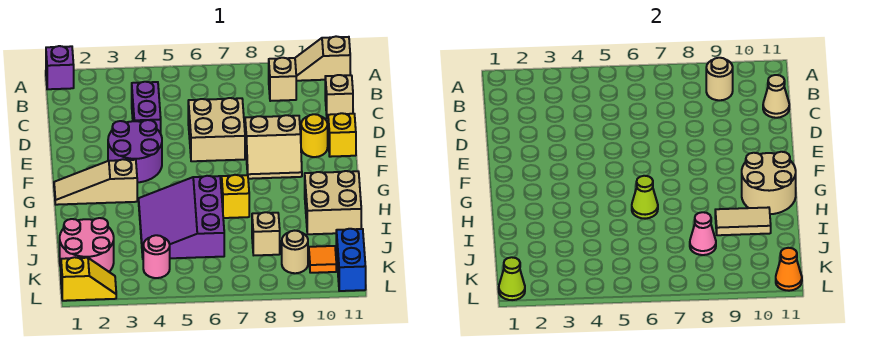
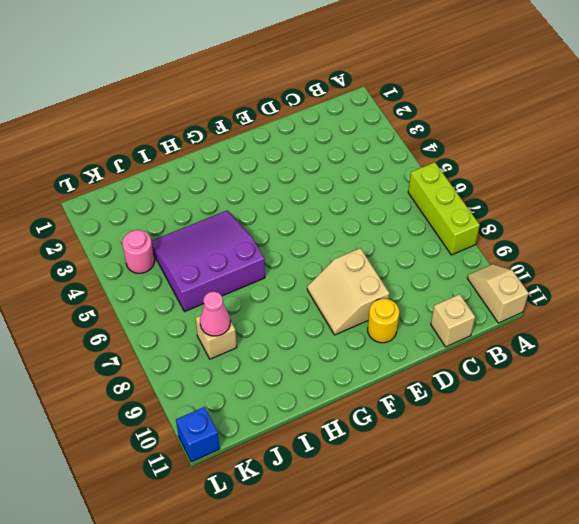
lime 1x3 brick [408,162,480,255] -> none
blue 1x1 brick [176,407,220,462] -> blue 1x2 brick [336,229,366,291]
none -> purple 1x1 brick [46,46,74,89]
none -> tan 1x1 brick [269,58,296,101]
none -> purple 1x2 brick [132,82,161,133]

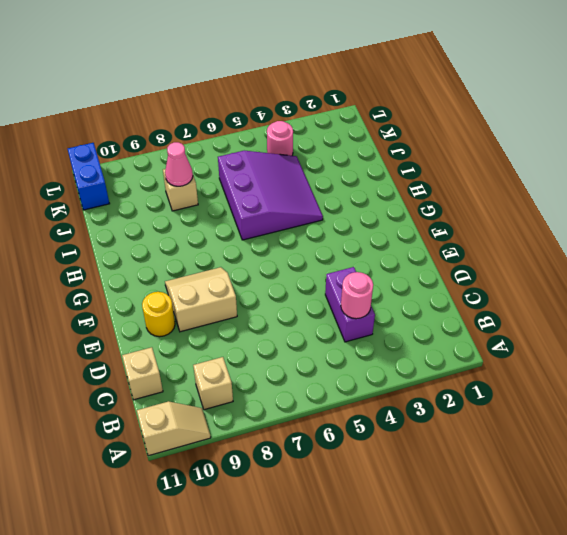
pink 1x1 round brick [341,272,373,319] -> none
none -> purple 1x1 brick [46,46,74,89]
none -> tan 2x2 brick [188,98,245,161]
none -> purple 2x2 round brick [108,120,162,182]

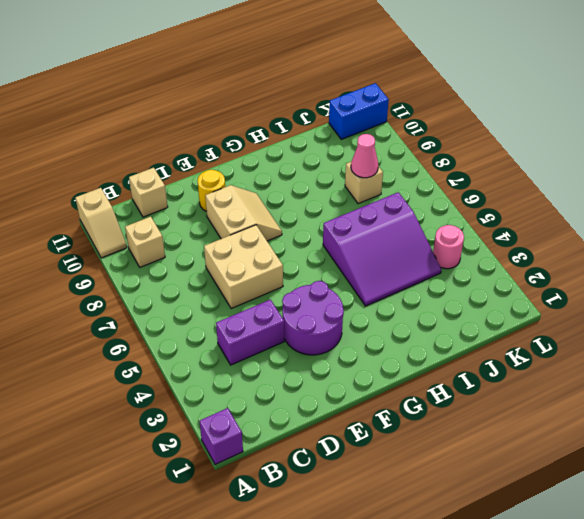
none -> yellow 1x1 brick [328,113,356,157]
none -> tan 1x3 slope [54,159,137,205]
none -> yellow 1x1 brick [222,175,249,218]

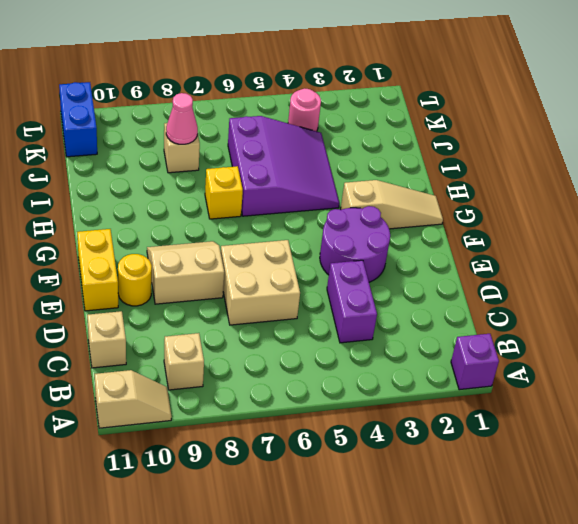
yellow 1x2 brick [77,229,118,311] -> yellow 1x1 brick [328,113,356,157]
none -> tan 2x2 brick [305,171,361,234]
none -> pink 2x2 round brick [60,218,114,272]
none -> tan 1x1 round brick [282,231,308,273]

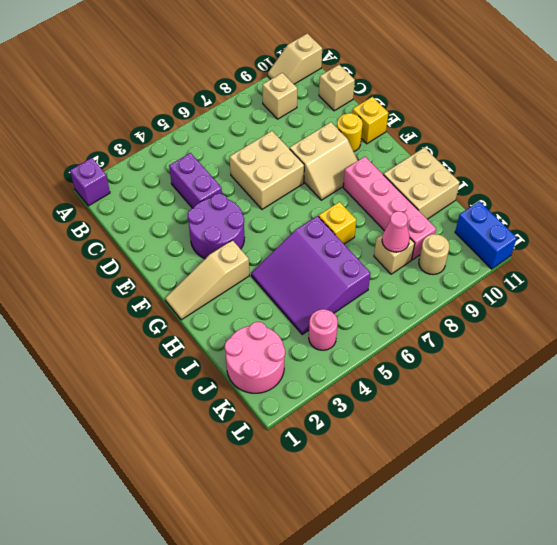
pink 1x4 brick [343,157,436,260] -> none
none -> orange 1x1 tile [309,246,336,273]
none -> yellow 1x2 slope [61,257,116,301]
none -> tan 1x1 round brick [706,58,733,100]

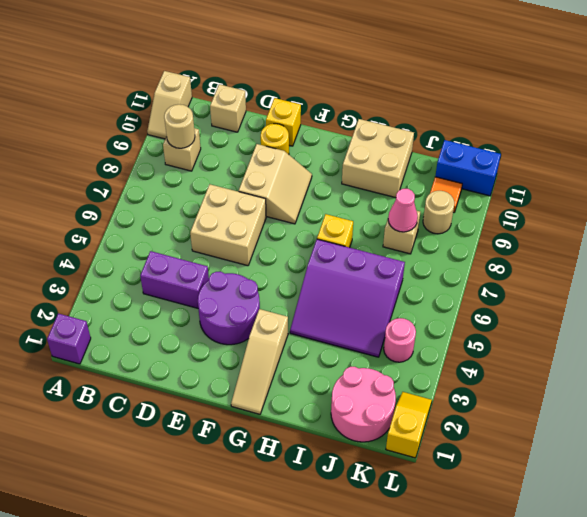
none -> tan 1x1 cone [763,75,789,118]
none -> tan 2x2 round brick [742,152,796,214]
none -> lime 1x1 cone [632,176,658,219]

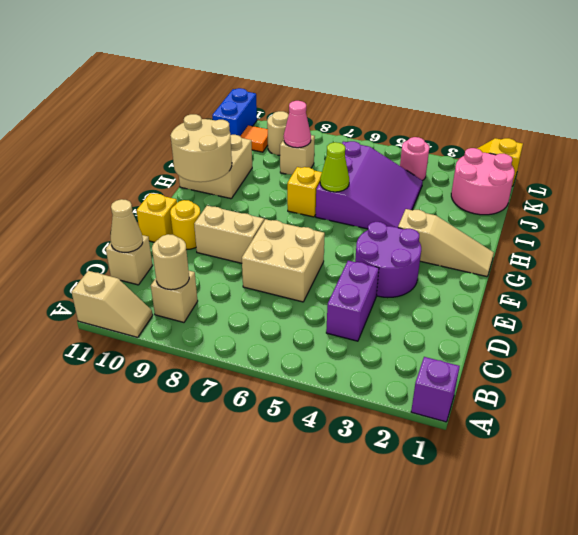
none -> tan 1x2 tile [715,207,771,235]
none -> lime 1x1 cone [499,257,525,300]
none -> orange 1x1 cone [776,248,802,291]

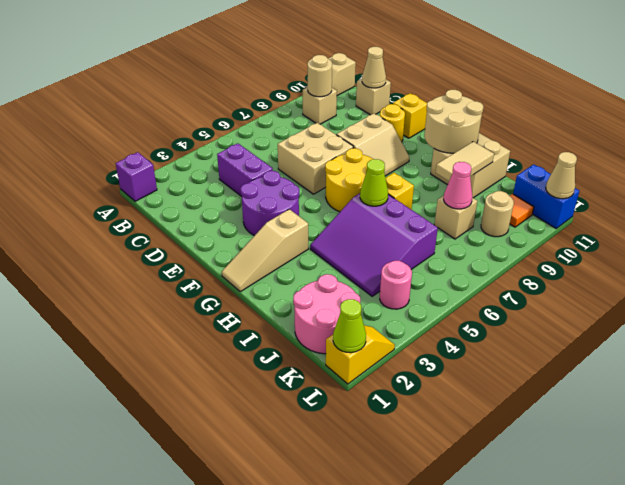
yellow 2x2 round brick [325,148,373,212] -> none
tan 1x1 cone [546,152,577,199] -> orange 1x1 cone [776,248,802,291]

